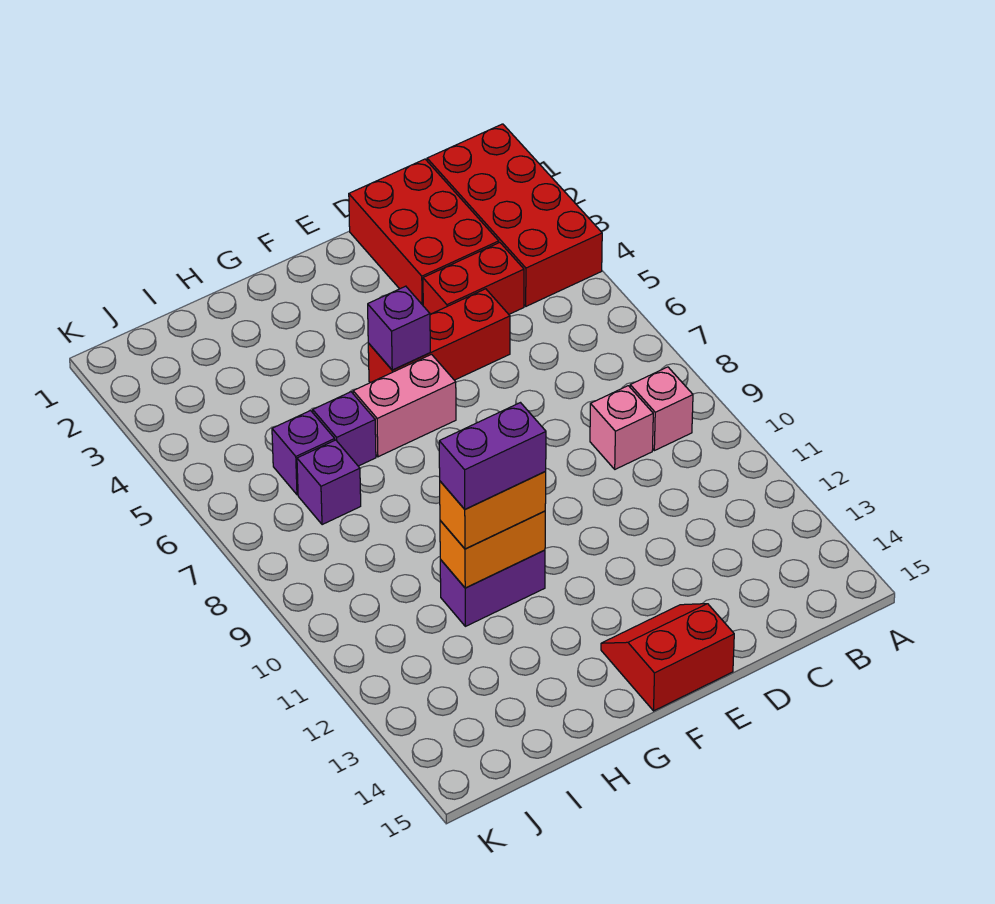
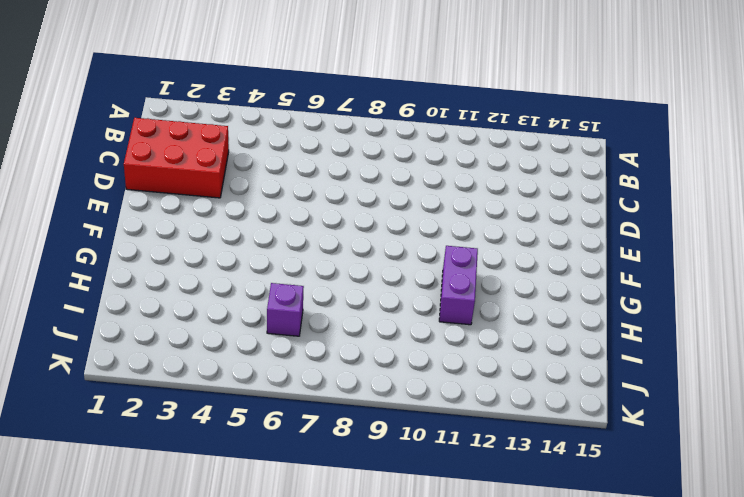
none -> red 2x4 brick [427,124,602,306]
none -> pink 1x1 brick [630,367,693,451]
none -> red 1x2 brick [423,242,524,314]

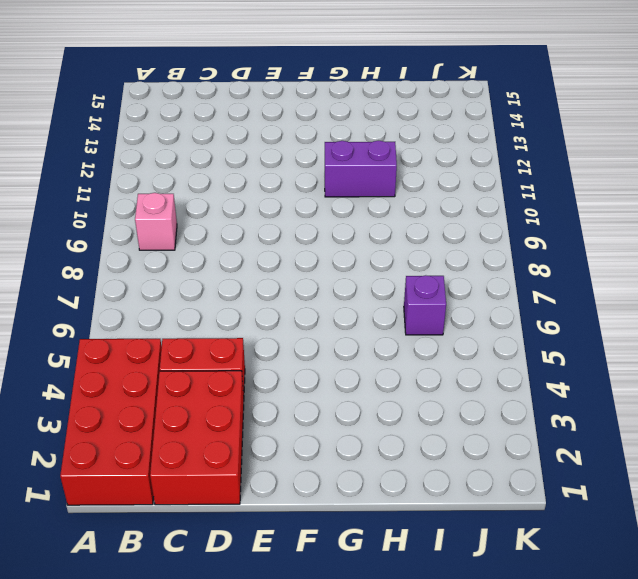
none -> pink 1x1 brick [590,386,653,469]
none -> red 1x3 brick [368,289,510,383]
none -> red 2x2 slope [601,604,734,711]

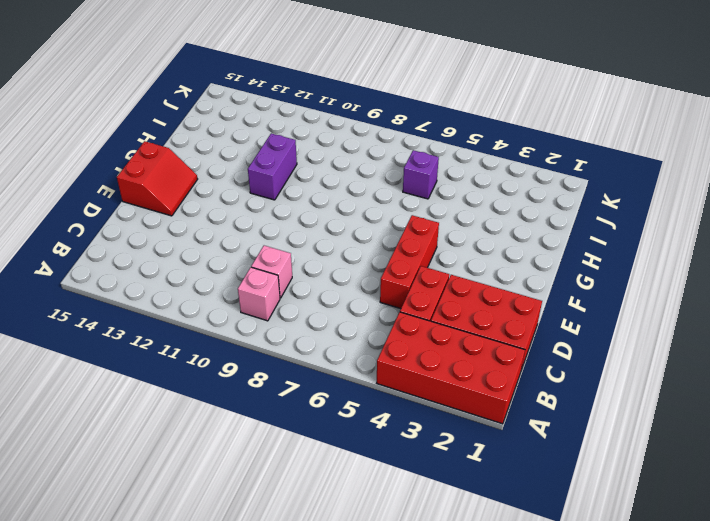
none -> pink 1x2 brick [353,354,456,457]
none -> purple 1x1 brick [313,392,376,466]
none -> purple 1x1 brick [297,440,361,525]

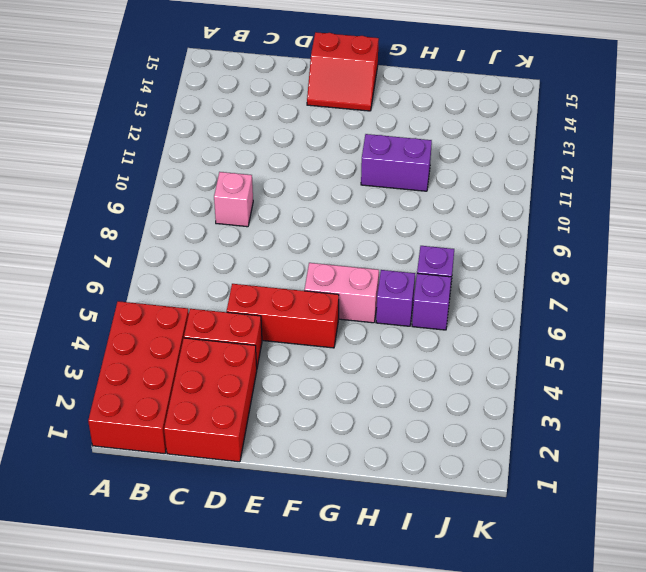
none -> pink 1x1 brick [630,367,693,451]
none -> purple 1x1 brick [368,286,430,370]
none -> orange 1x2 brick [440,511,545,588]

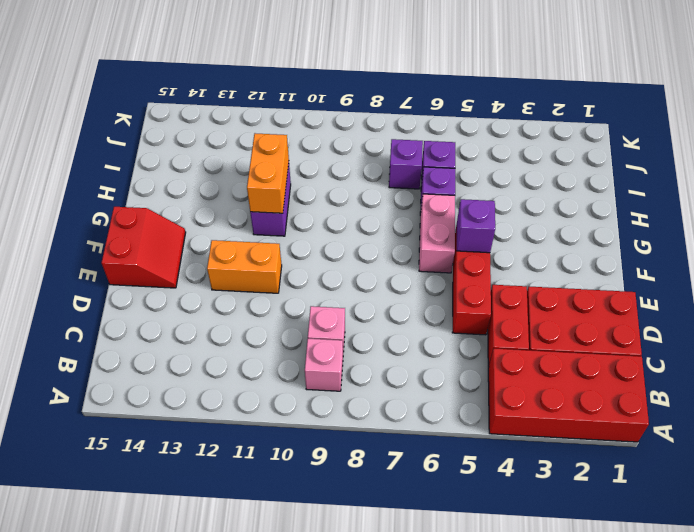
orange 1x2 brick [207,240,282,293] -> orange 1x2 brick turned to [440,472,546,549]
none -> purple 1x2 brick [439,403,546,509]

